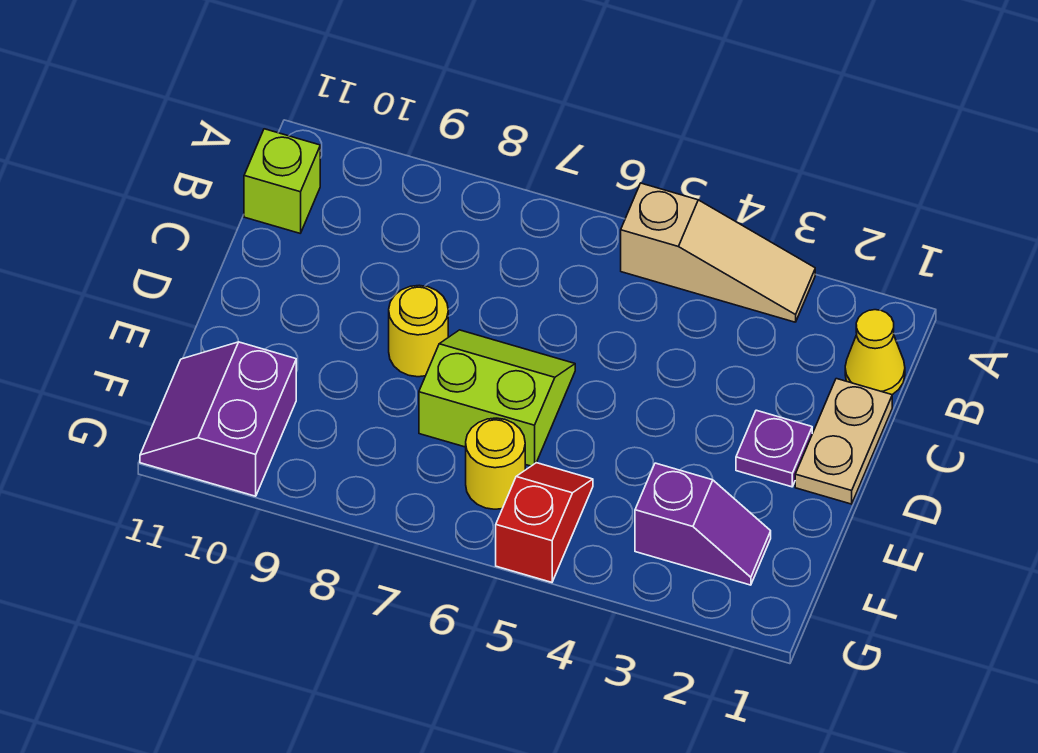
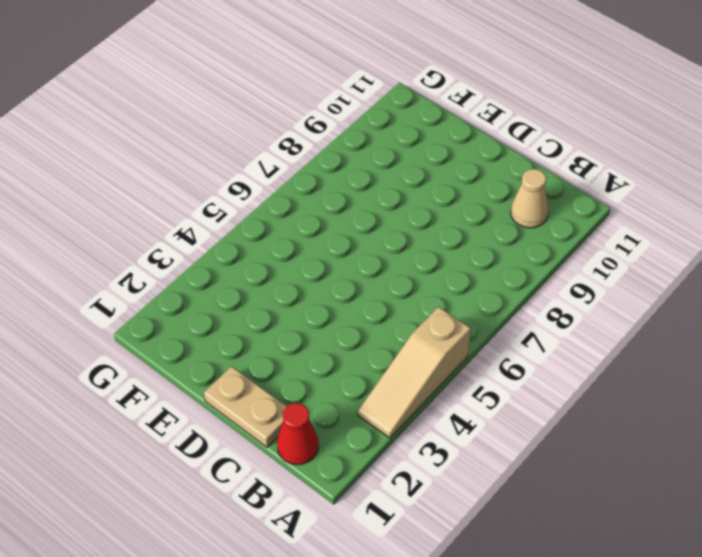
red 1x1 cone [277,403,319,465] -> yellow 1x1 cone [845,310,905,395]
tan 1x1 cone [511,169,549,228] -> none
none -> lime 1x1 brick [244,129,320,233]
none -> purple 1x1 plate [736,410,812,487]

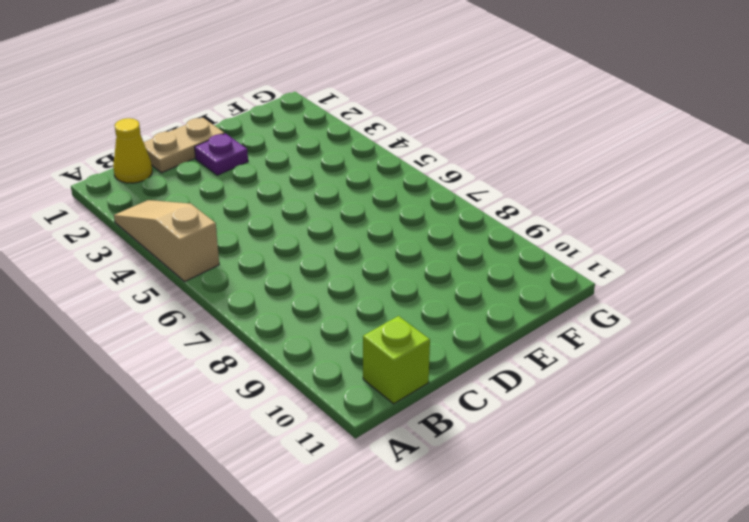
none -> lime 2x2 slope [419,330,575,466]
none -> yellow 1x1 round brick [389,285,448,377]

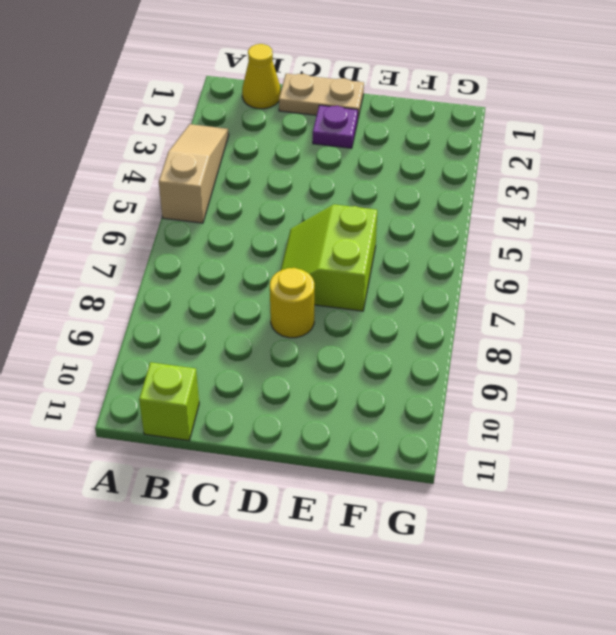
none -> purple 1x2 slope [635,463,771,585]
none -> red 1x2 slope [496,463,593,582]

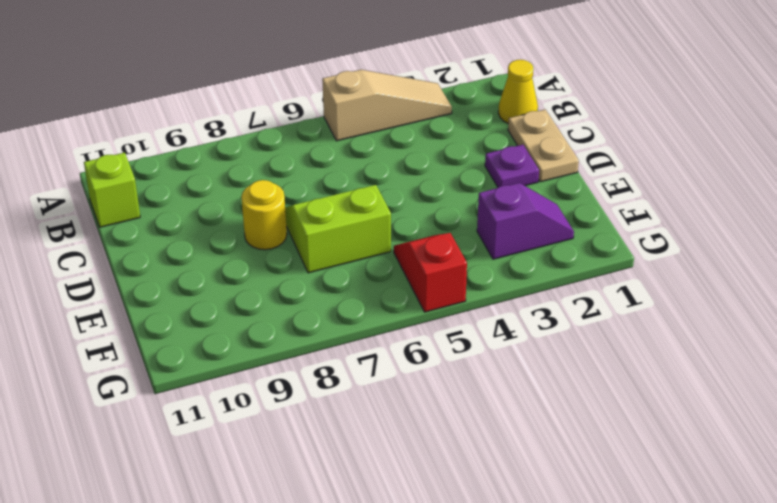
none -> yellow 1x1 round brick [466,418,525,509]
none -> purple 2x2 slope [140,342,296,496]

